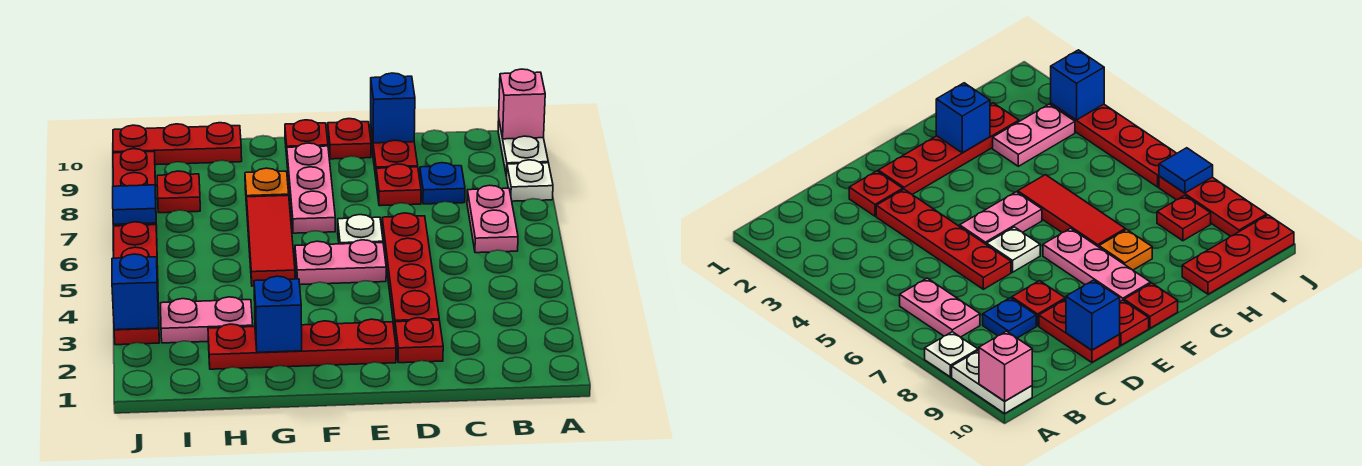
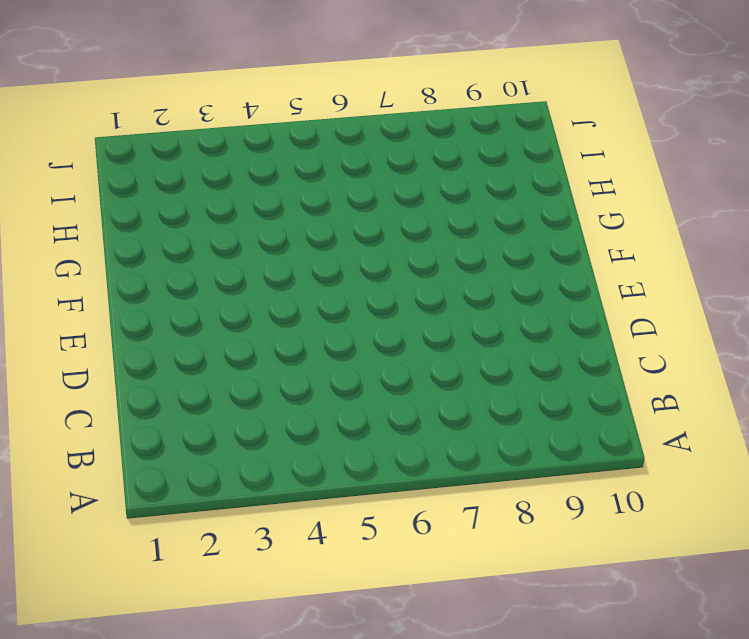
none -> white 1x1 plate [507,160,553,201]
none -> white 1x2 plate [498,121,548,177]
none -> pink 1x2 plate [467,185,518,253]

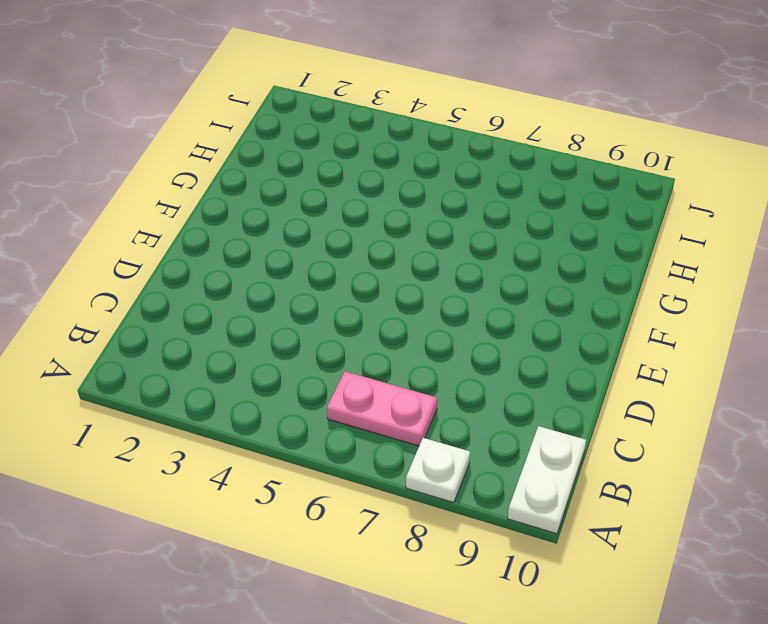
white 1x2 plate [508,426,586,534] -> white 1x2 plate turned to [498,121,548,177]
none -> blue 1x1 plate [420,163,465,204]
none -> red 1x1 plate [395,318,443,363]
none -> red 1x4 plate [382,213,439,333]

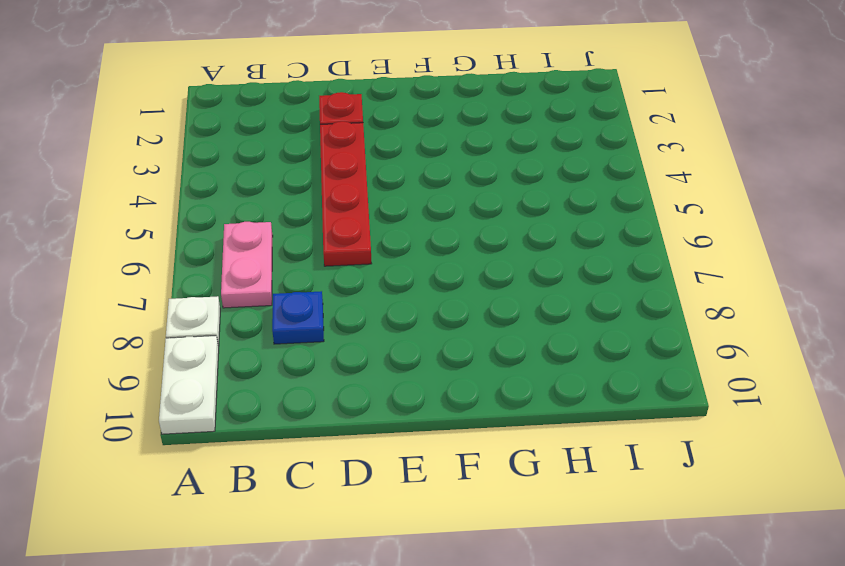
none -> red 1x1 plate [376,164,421,206]
none -> red 1x2 plate [370,126,418,177]
none -> red 1x4 plate [208,319,396,369]

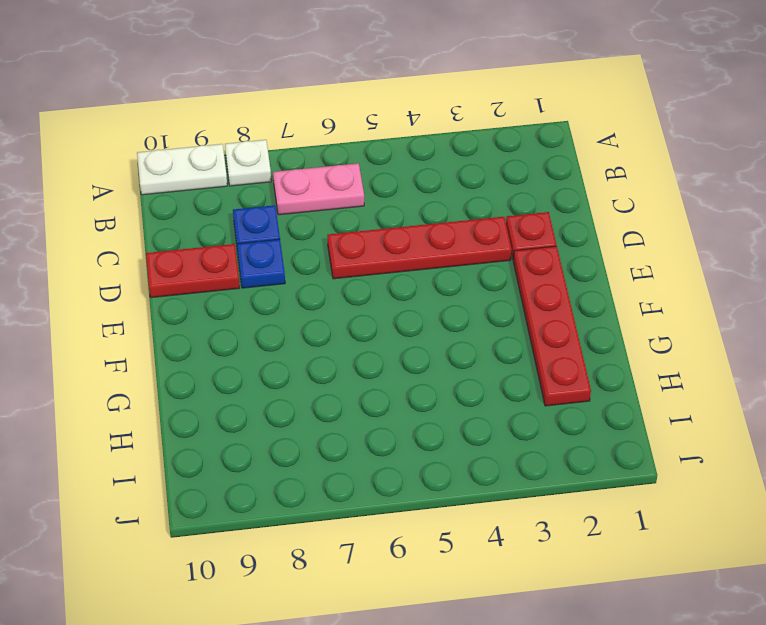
blue 1x1 plate [237,239,285,288] -> red 1x1 plate [376,164,421,206]
none -> pink 1x2 plate [295,240,386,285]
none -> white 1x1 plate [338,215,383,244]
none -> red 1x1 plate [328,119,371,159]

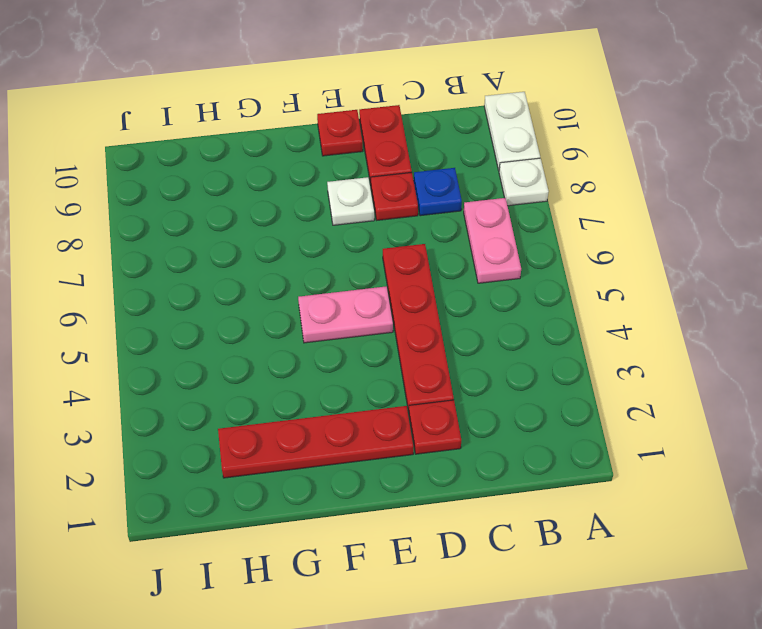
white 1x1 plate [327,177,374,225] -> white 1x1 plate moved to [338,215,383,244]
none -> pink 1x3 plate [287,143,335,233]
none -> red 1x1 plate [285,120,328,155]
none -> red 1x3 tile [247,195,295,286]

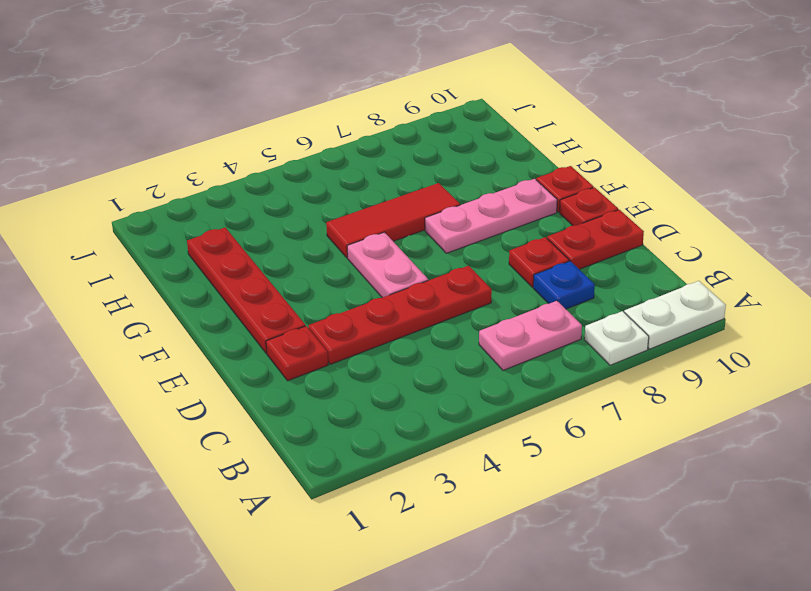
none -> white 1x1 plate [338,215,383,244]
none -> orange 1x1 plate [245,168,289,205]
none -> pink 1x2 plate [160,297,253,343]

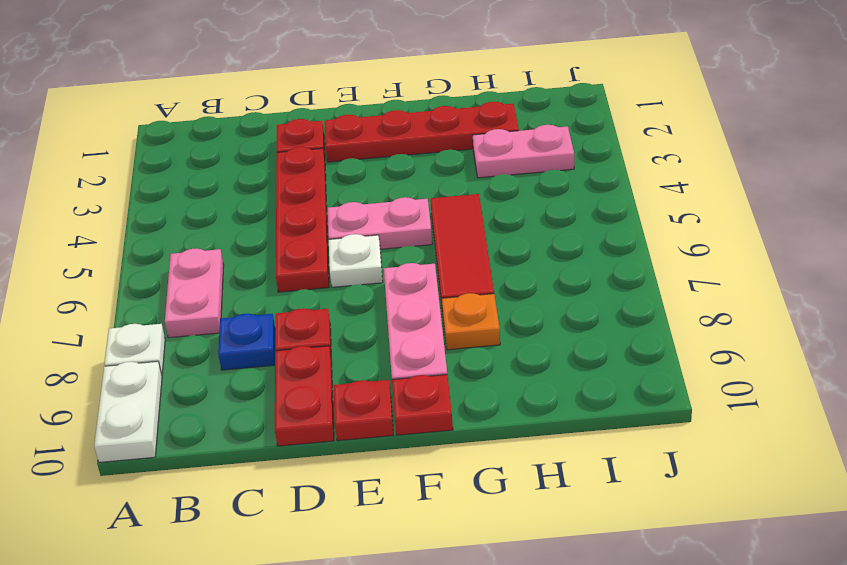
none -> red 1x3 plate [113,123,242,165]
none -> red 1x1 plate [157,171,200,213]
none -> red 1x4 plate [114,222,159,345]

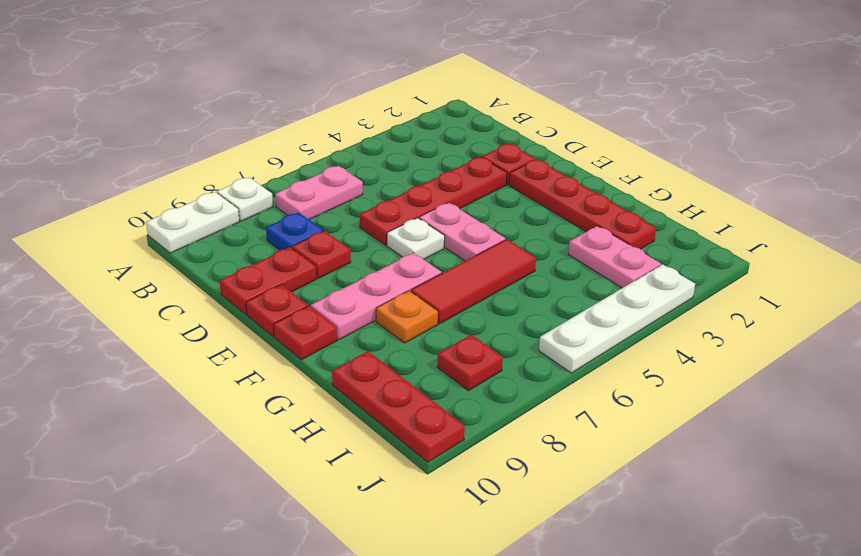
white 1x4 plate [539,264,695,373] -> red 1x4 plate [114,222,159,345]
none -> red 1x3 plate [113,149,157,229]
none -> pink 1x1 brick [499,69,545,139]
none -> blue 1x1 brick [371,73,415,143]

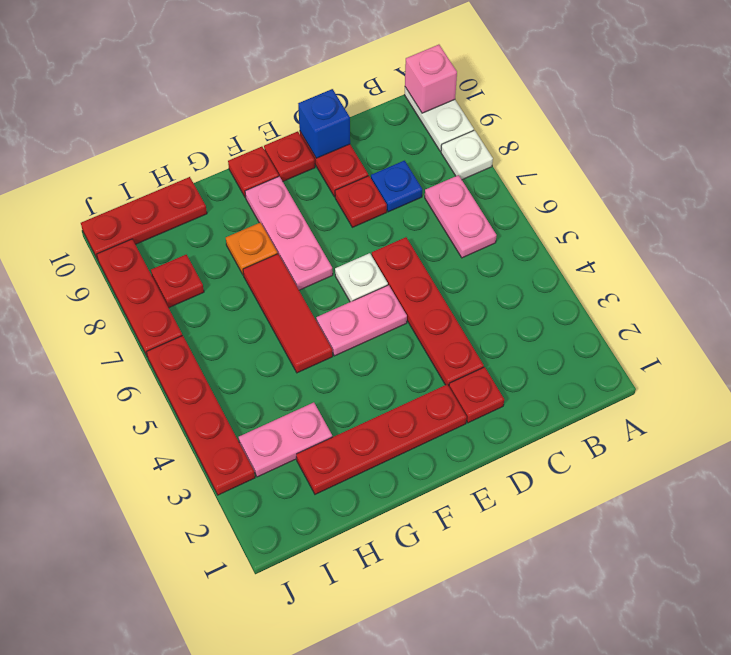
none -> blue 1x1 brick [254,276,302,352]
none -> blue 1x1 brick [112,254,159,330]
none -> blue 1x1 tile [113,185,156,224]

